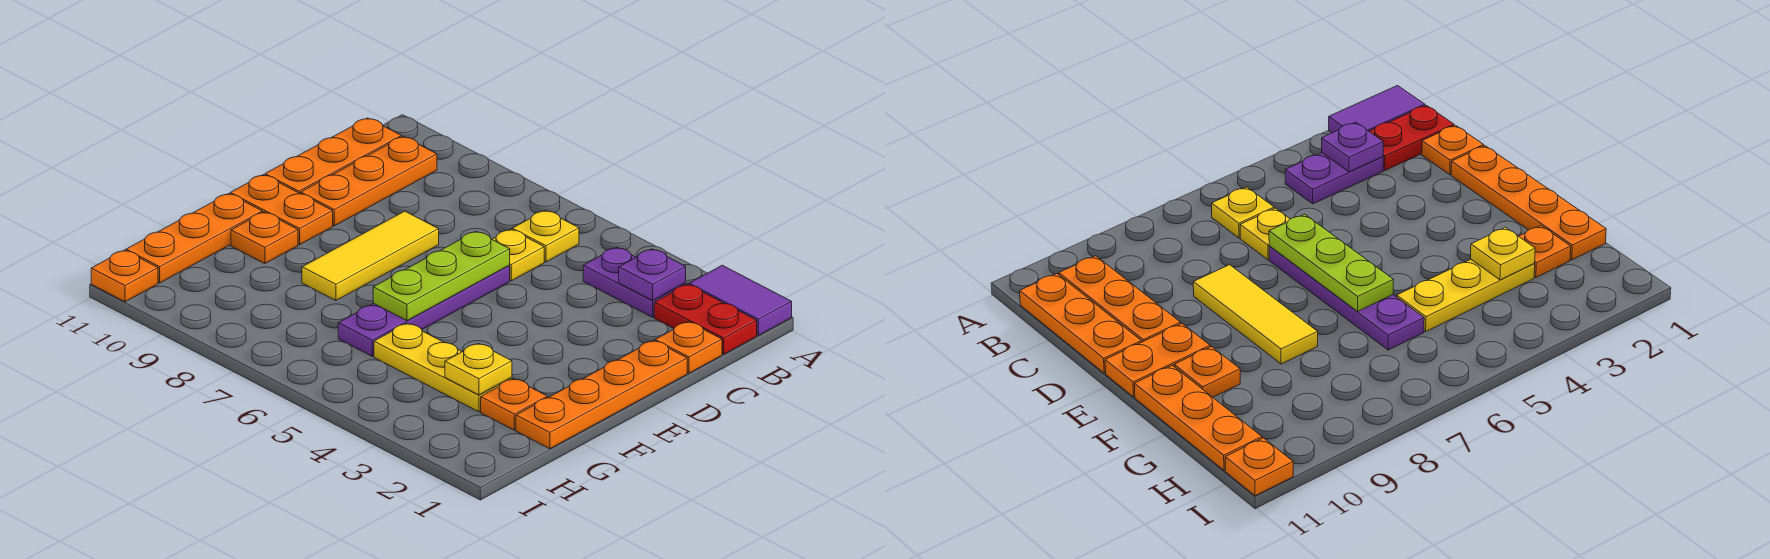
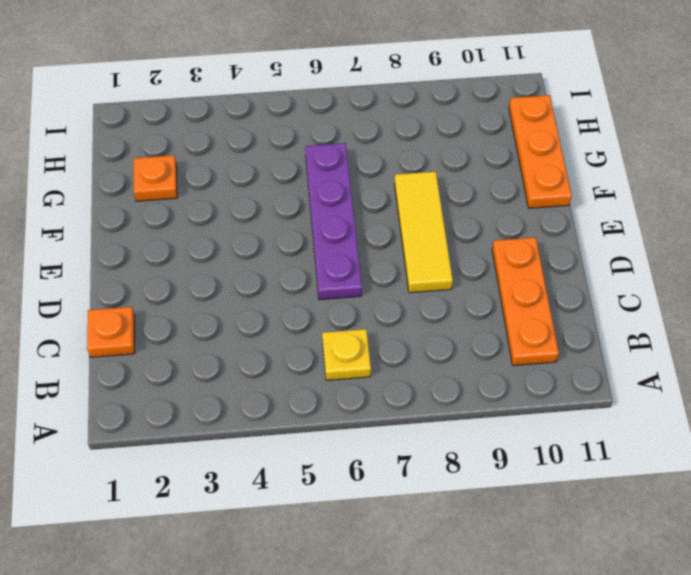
none -> purple 1x2 tile [689,265,792,335]
none -> red 1x2 plate [654,284,757,354]
none -> purple 1x2 plate [583,247,686,317]

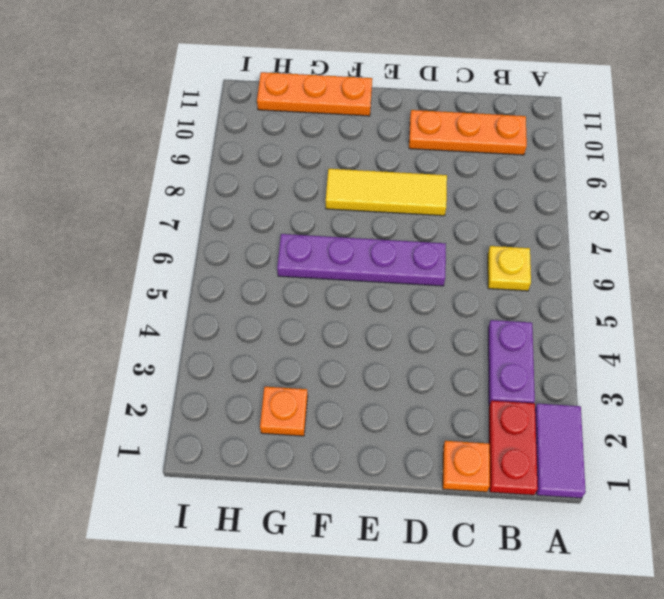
none -> orange 1x3 plate [265,118,401,194]
none -> yellow 1x1 plate [492,229,544,281]
none -> orange 1x4 plate [516,341,687,449]

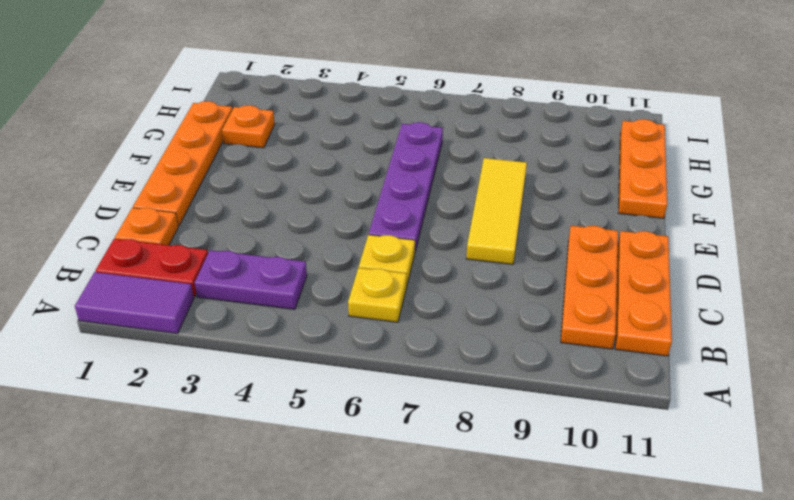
none -> orange 1x2 plate [230,175,333,245]
none -> orange 1x1 plate [231,212,298,264]
none -> yellow 1x3 plate [374,323,512,412]

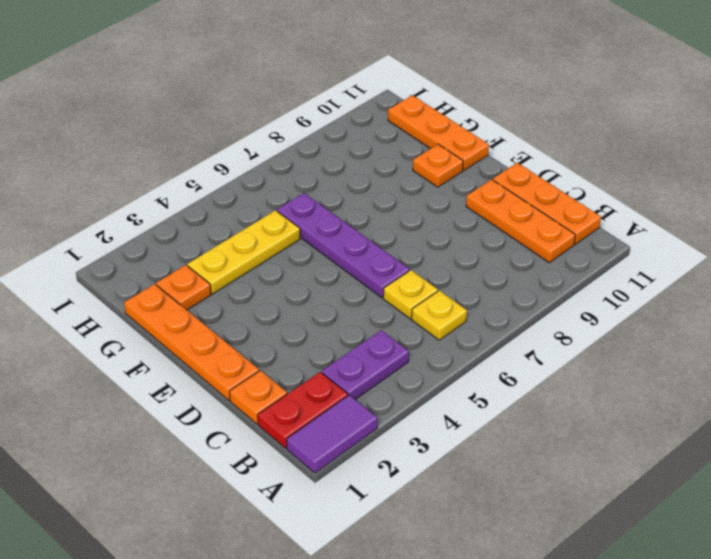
none -> yellow 1x3 tile [302,211,439,301]
none -> orange 1x2 plate [230,175,333,245]
none -> orange 1x1 plate [91,250,158,302]

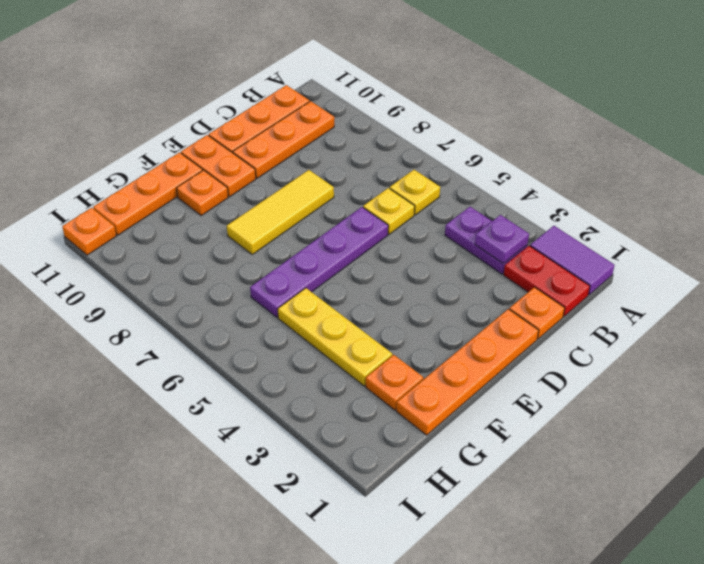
none -> lime 1x3 plate [373,231,510,321]
none -> yellow 1x1 plate [445,343,512,395]

